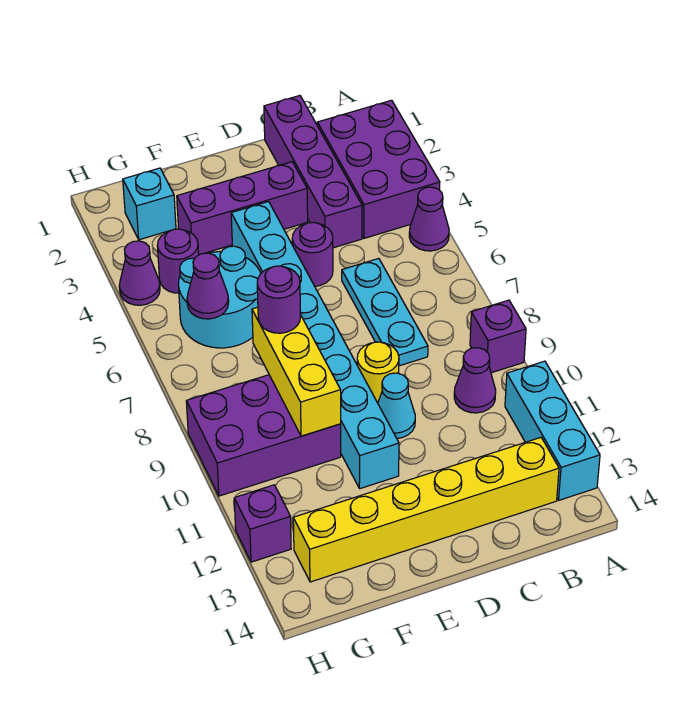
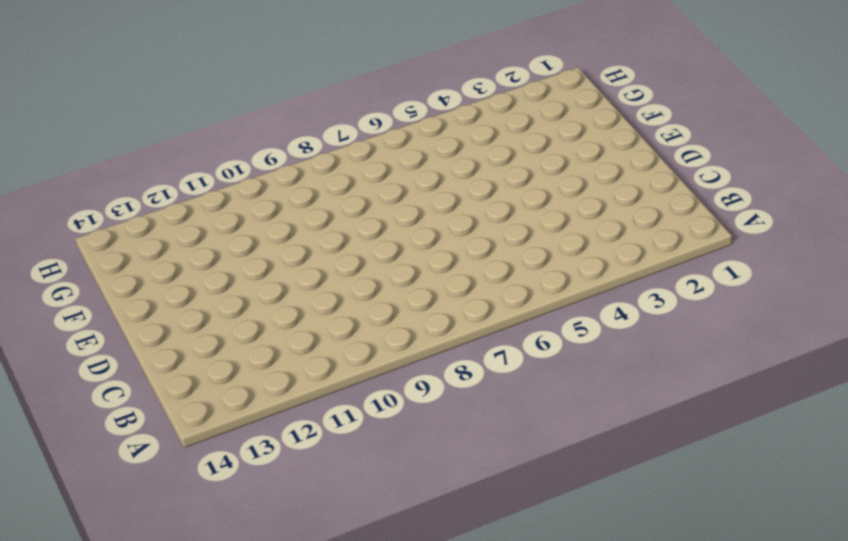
none -> purple 2x3 brick [317,100,440,238]
none -> purple 1x1 cone [409,187,449,251]
none -> purple 1x1 brick [470,300,526,373]

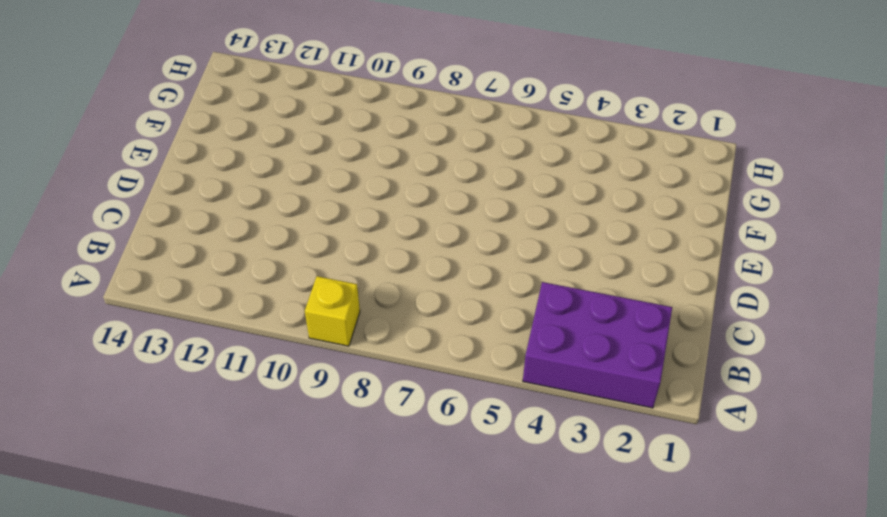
yellow 1x1 brick [305,276,360,346] -> purple 1x1 brick [470,300,526,373]
none -> purple 1x1 cone [409,187,449,251]
none -> cyan 1x3 brick [505,361,600,500]
none -> purple 1x1 cone [454,348,496,413]

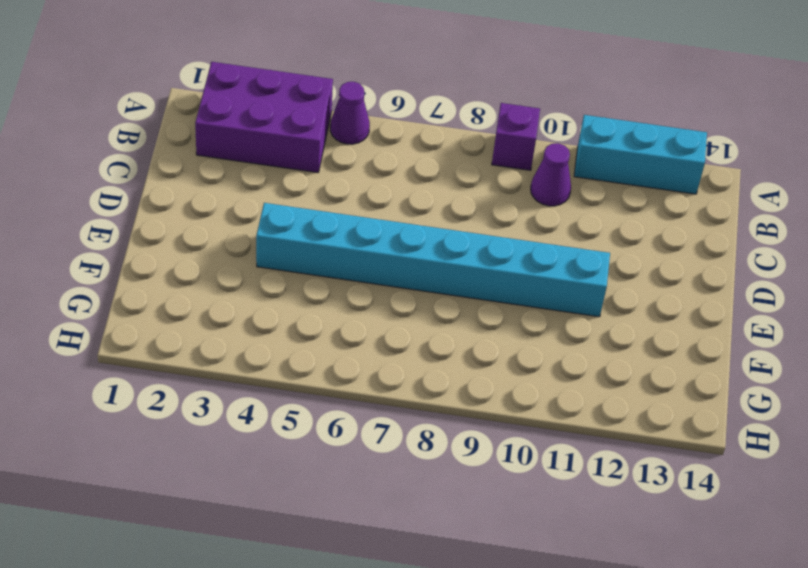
none -> yellow 1x6 brick [293,438,559,582]
none -> purple 1x4 brick [264,96,362,248]
none -> cyan 1x3 plate [342,259,428,366]

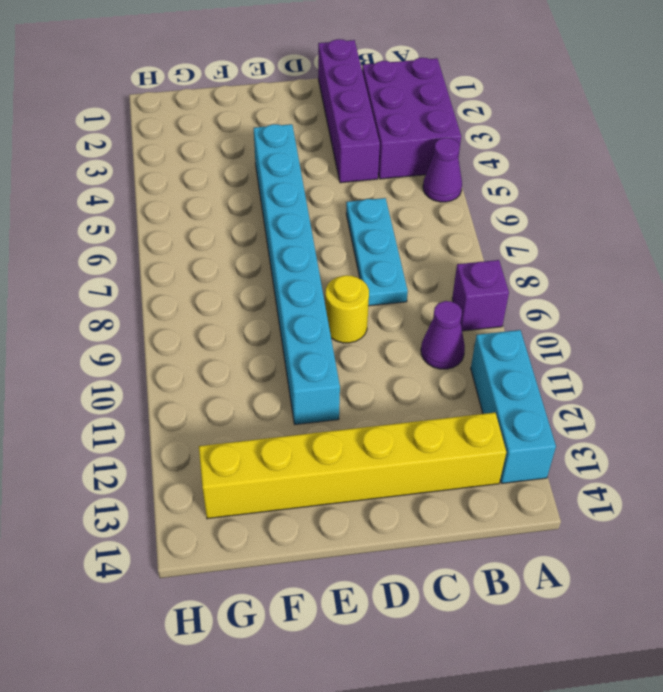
none -> purple 1x3 brick [177,162,308,255]
none -> purple 1x1 round brick [292,222,333,286]
none -> cyan 1x1 cone [378,373,415,438]

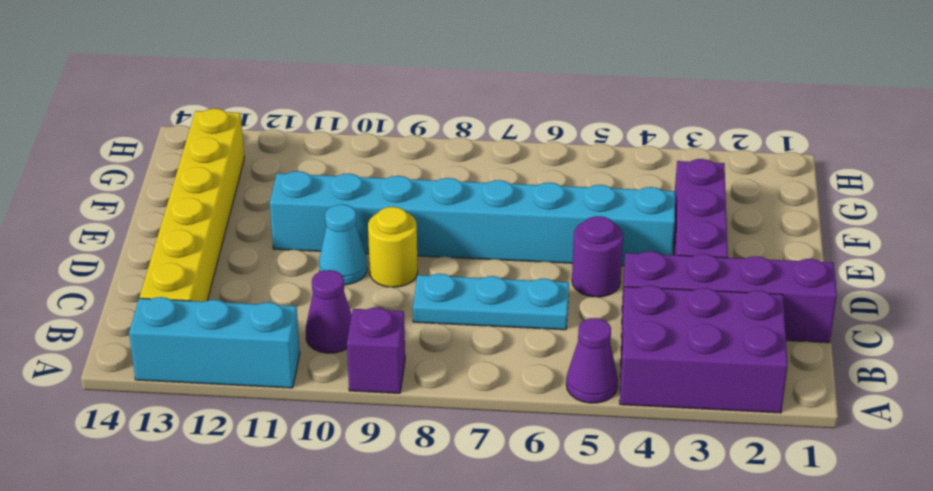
none -> cyan 2x2 round brick [178,246,261,348]
none -> purple 2x3 brick [186,375,341,496]
none -> cyan 1x1 brick [123,168,176,240]

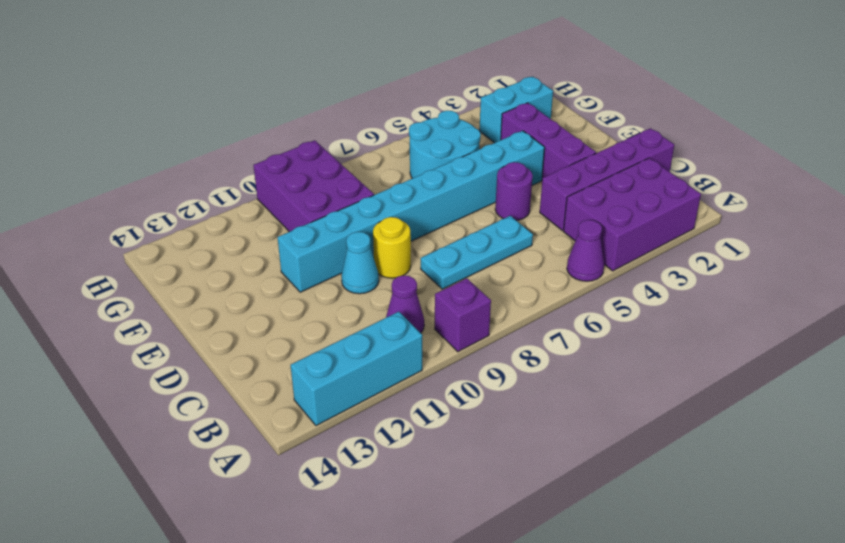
cyan 1x2 brick [479,77,553,143] -> cyan 1x1 brick [123,168,176,240]
none -> yellow 1x6 brick [293,438,559,582]
none -> purple 1x1 round brick [157,229,199,293]
none -> purple 1x1 cone [119,241,160,305]

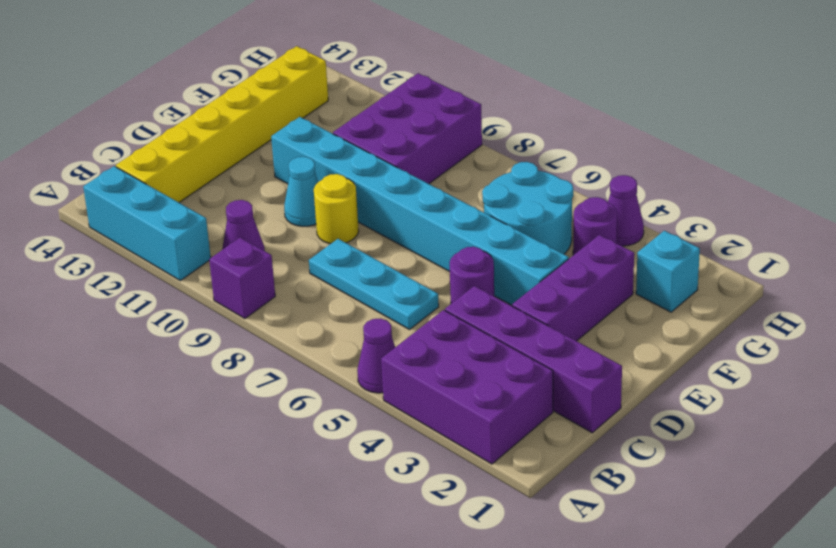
none -> purple 1x1 brick [234,485,291,562]
none -> yellow 1x3 brick [252,307,341,436]
none -> purple 1x1 cone [187,253,229,319]

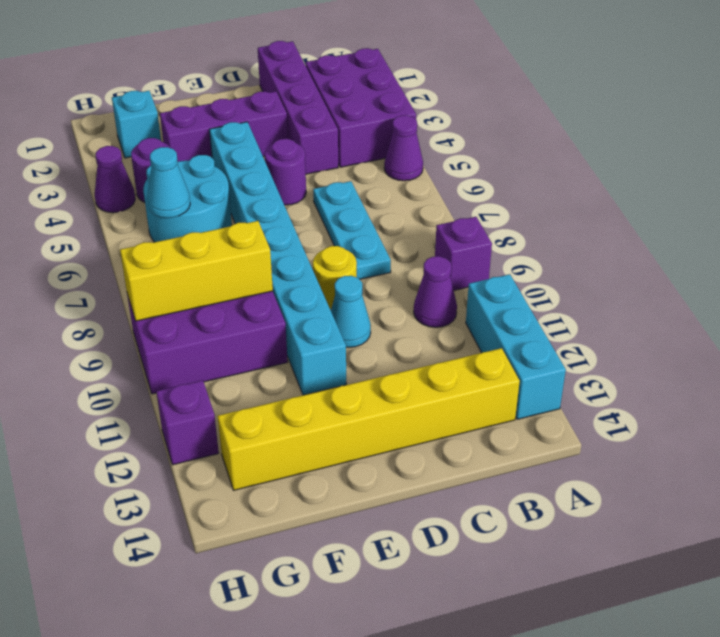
yellow 1x3 brick [120,221,273,321] -> yellow 1x3 brick turned to [252,307,341,436]
cyan 1x1 cone [147,147,190,218] -> purple 1x1 cone [187,253,229,319]
none -> purple 1x1 round brick [257,266,300,333]

